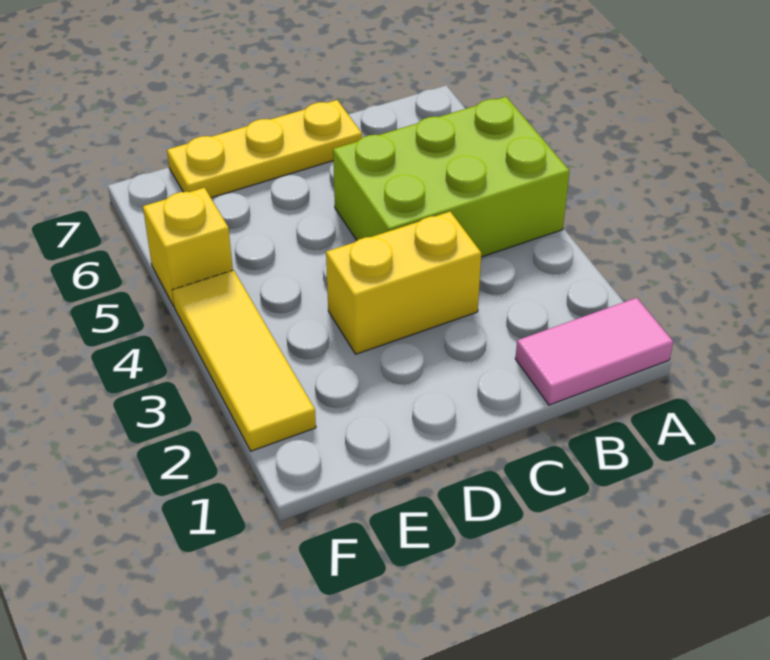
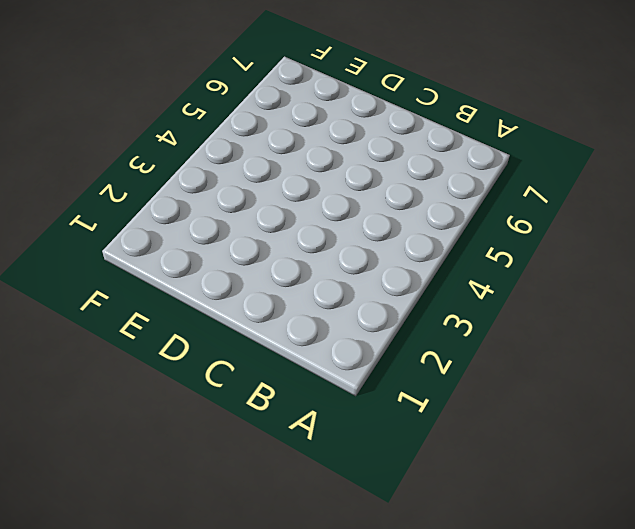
none -> pink 1x2 tile [515,298,673,405]
none -> lime 2x3 brick [333,97,569,257]

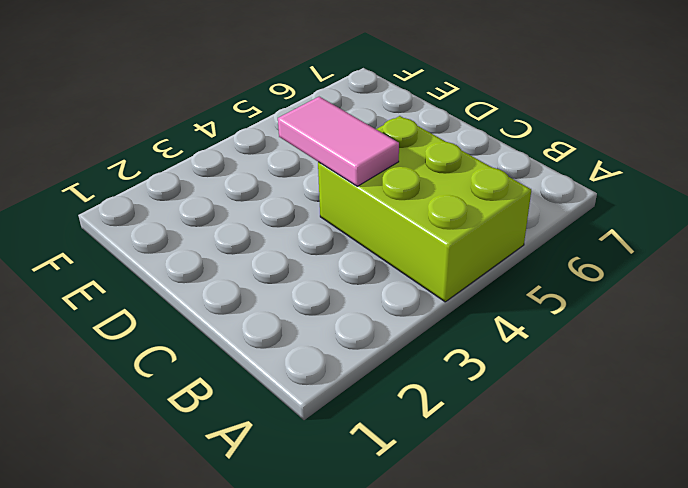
pink 1x2 tile [278,97,399,186] -> pink 1x2 tile moved to [515,298,673,405]
none -> yellow 1x2 brick [326,212,481,354]
none -> yellow 1x3 plate [167,100,362,198]

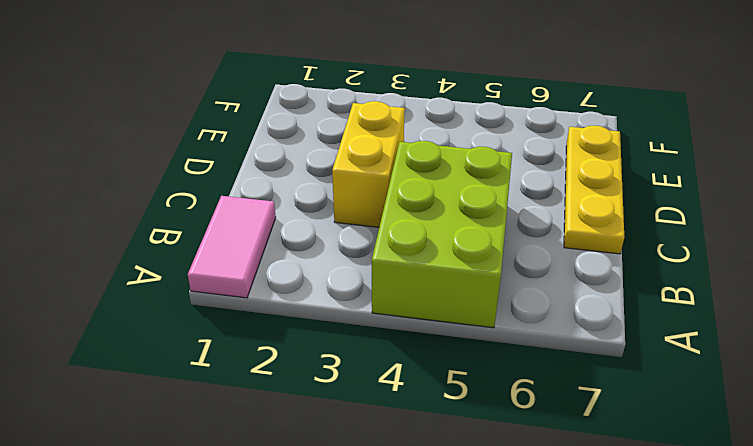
none -> yellow 1x3 tile [172,270,316,451]
none -> yellow 1x1 brick [143,188,233,306]

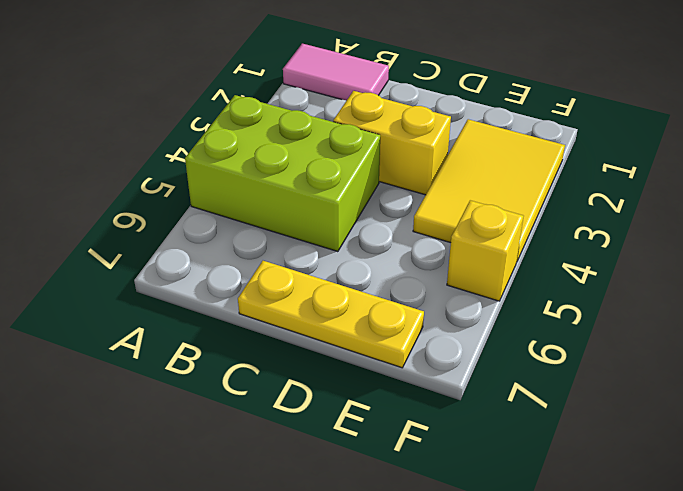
yellow 2x3 tile [413,119,565,261] -> yellow 1x3 tile [172,270,316,451]

